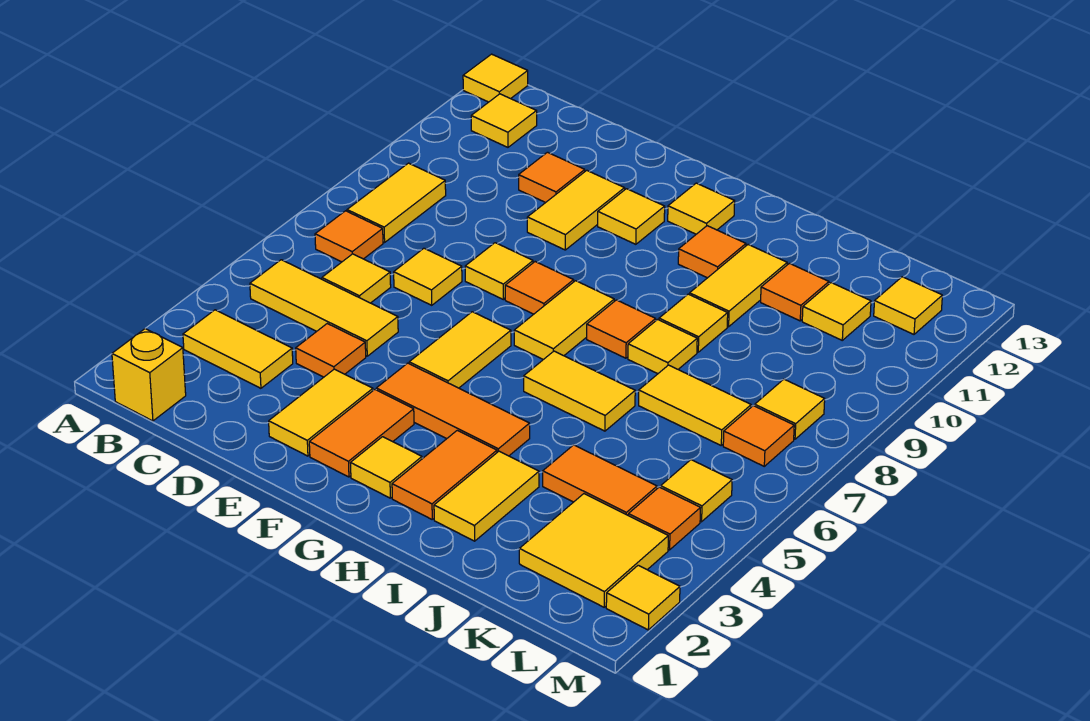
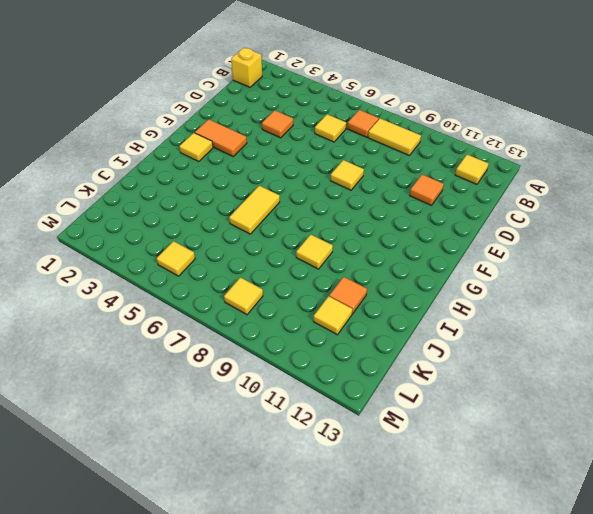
none -> yellow 1x1 tile [463,54,528,102]
none -> yellow 1x2 tile [183,310,293,388]
none -> yellow 1x3 tile [250,260,398,356]
none -> yellow 1x1 tile [394,248,462,305]

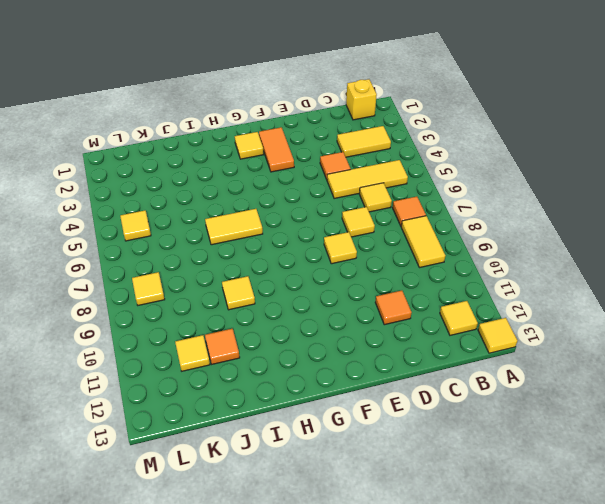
none -> yellow 1x2 tile [269,369,373,456]
none -> yellow 1x2 tile [527,170,625,250]
none -> orange 1x3 tile [376,363,530,456]
none -> yellow 1x2 tile [409,312,511,388]

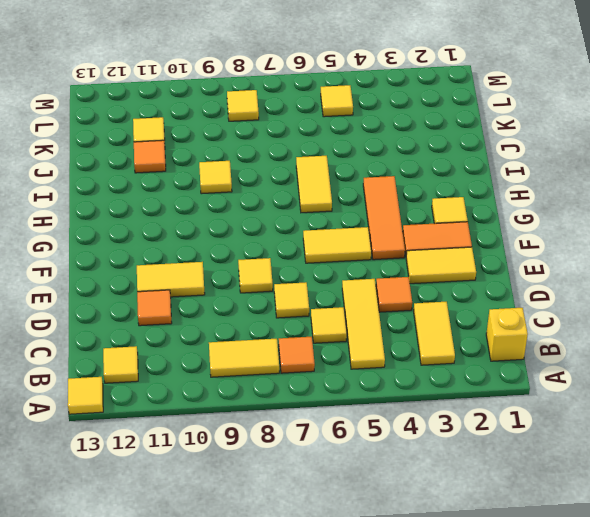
none -> orange 1x1 tile [505,262,574,314]
none -> yellow 1x1 tile [598,189,665,244]
none -> yellow 1x2 tile [514,281,614,360]
none -> yellow 1x1 tile [668,183,735,234]

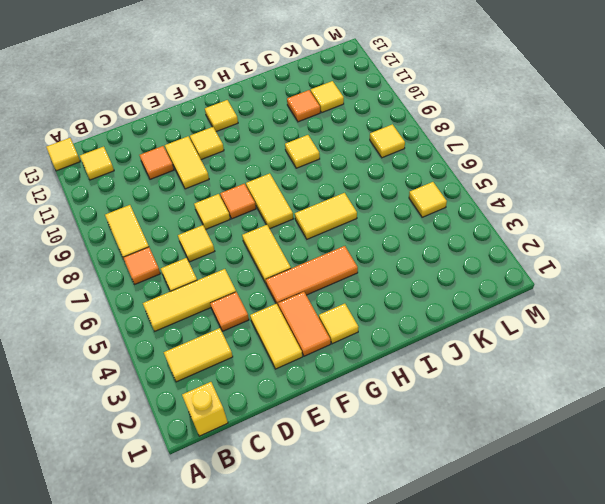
none -> orange 1x2 tile [392,431,497,519]
none -> orange 1x1 tile [587,300,656,358]
none -> orange 1x1 tile [678,226,746,278]
none -> yellow 1x2 tile [434,451,539,541]

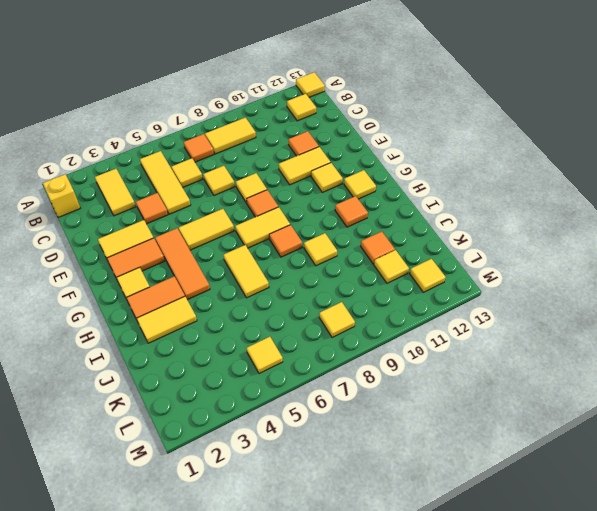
none -> yellow 1x1 tile [628,319,697,374]
none -> yellow 1x2 tile [690,245,787,327]
none -> orange 1x2 tile [543,445,657,515]
none -> yellow 1x2 tile [639,365,751,445]

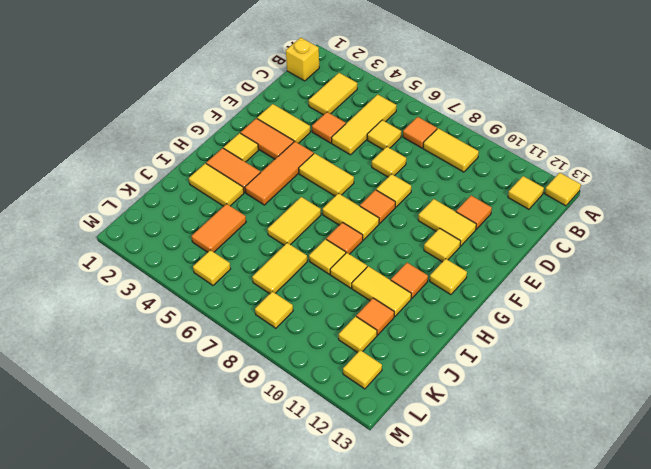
none -> yellow 2x2 tile [519,494,668,607]
none -> orange 1x1 tile [628,487,700,550]
none -> orange 1x1 tile [723,406,794,466]
none -> yellow 1x1 tile [606,565,680,630]

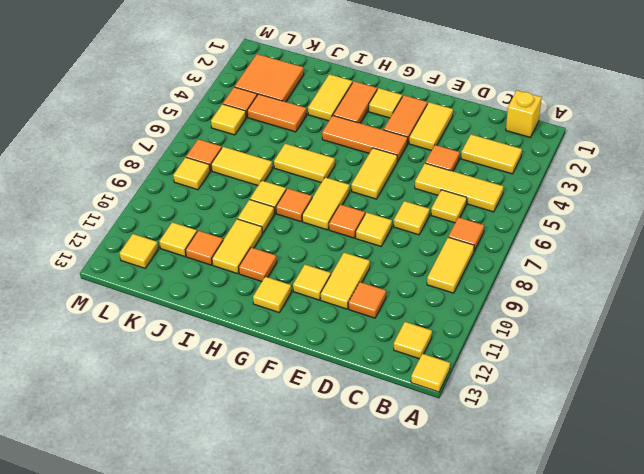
orange 2x2 tile [235,54,304,102] -> yellow 2x2 tile [519,494,668,607]
none -> yellow 1x1 tile [606,565,680,630]

